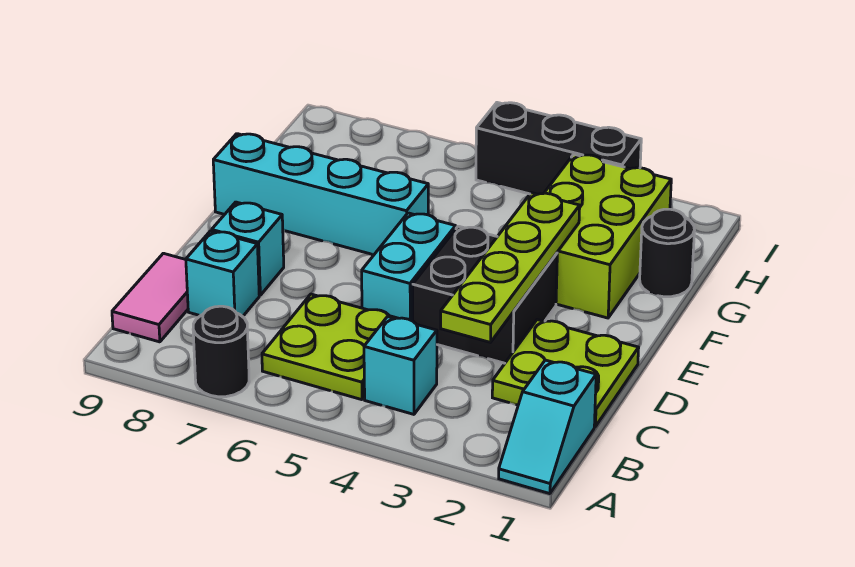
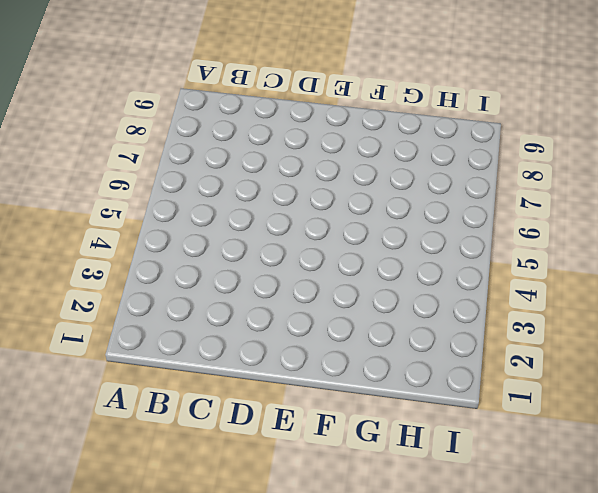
none -> cyan 1x2 slope [499,360,596,494]
none -> black 1x1 round brick [193,306,249,397]
none -> cyan 1x1 brick [364,317,437,414]

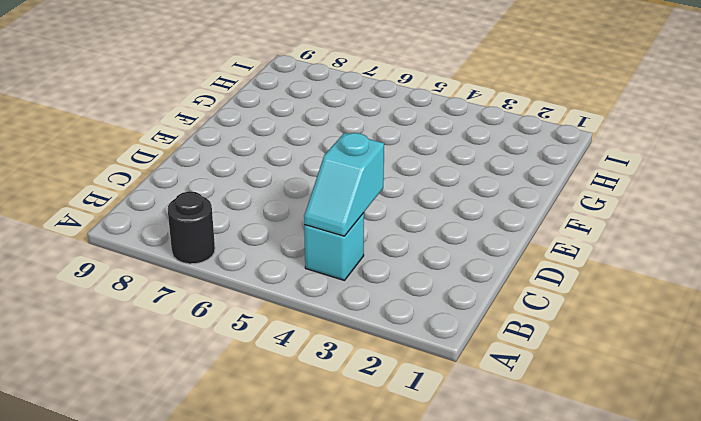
cyan 1x2 slope [304,133,384,236] -> cyan 1x2 slope moved to [499,360,596,494]
none -> lime 2x2 plate [262,294,396,400]
none -> pink 1x2 tile [112,253,188,342]
none -> lime 2x2 plate [492,320,639,427]

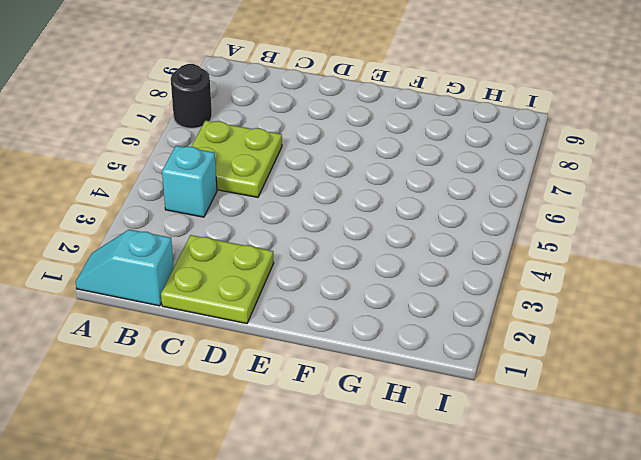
none -> pink 1x2 tile [112,253,188,342]
none -> cyan 1x1 brick [186,231,259,317]
none -> black 2x2 brick [413,226,557,363]

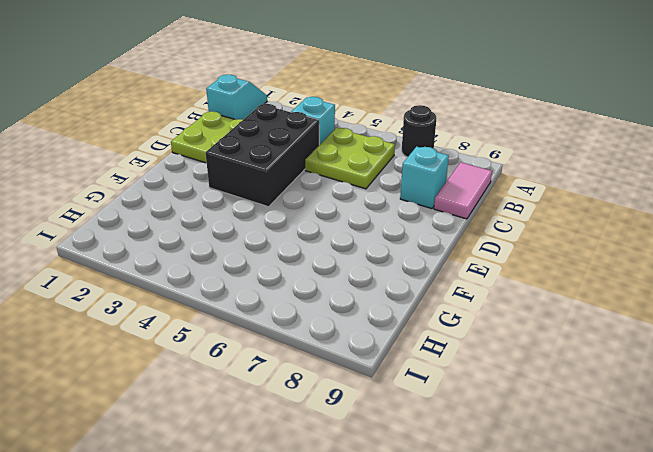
black 2x3 brick [206,104,319,207] -> black 2x2 brick [413,226,557,363]
none -> cyan 1x2 brick [362,213,456,321]
none -> cyan 1x1 brick [212,202,284,295]
none -> lime 2x3 brick [545,154,671,318]

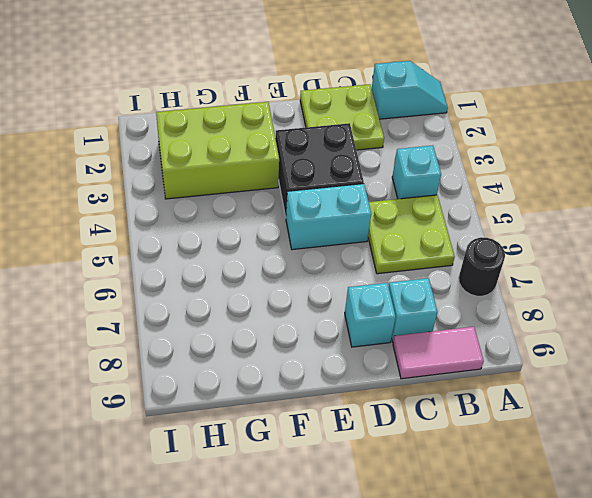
none -> cyan 1x4 brick [213,134,428,254]
none -> black 1x1 round brick [640,209,695,297]
none -> black 1x3 brick [476,103,641,194]

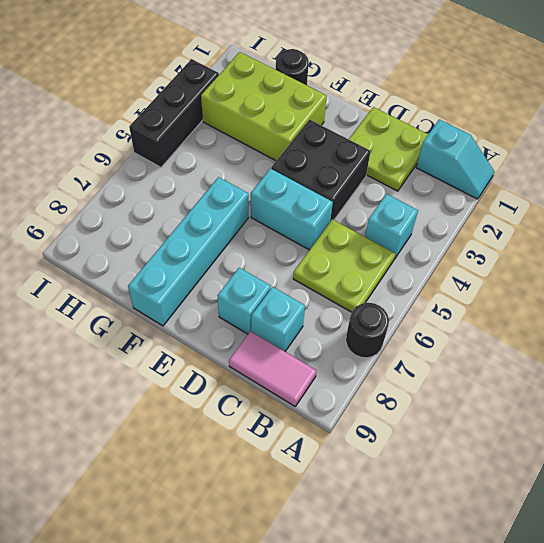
none -> lime 1x4 plate [441,193,580,342]

